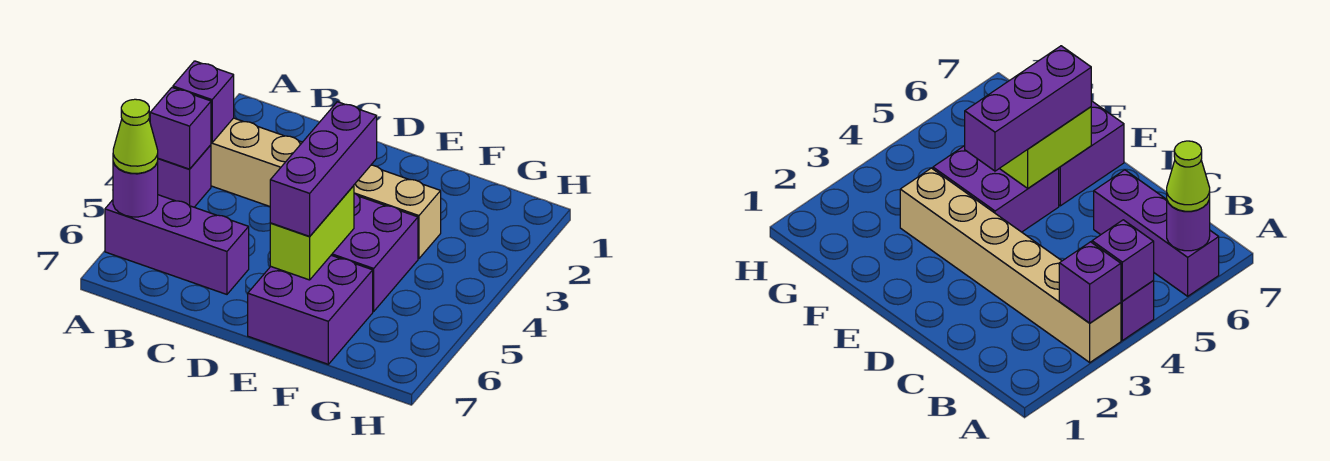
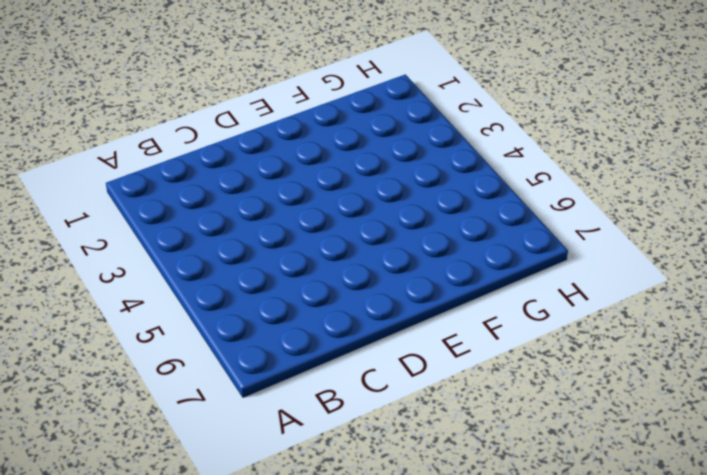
none -> tan 1x6 brick [211,118,441,259]
none -> purple 1x1 brick [157,145,211,207]

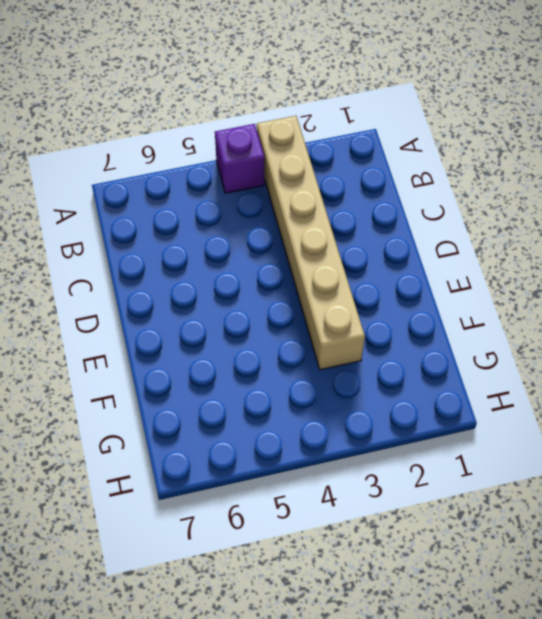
none -> purple 1x3 brick [105,195,249,294]
none -> purple 2x2 brick [332,193,418,311]

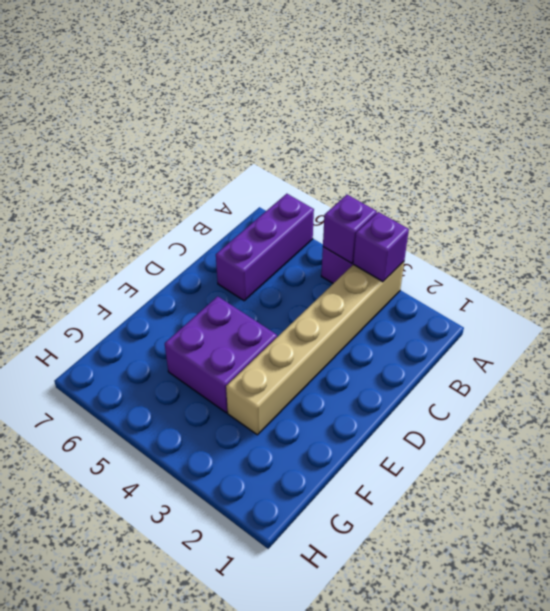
none -> purple 2x2 brick [248,255,373,364]
none -> purple 1x1 round brick [113,162,158,217]

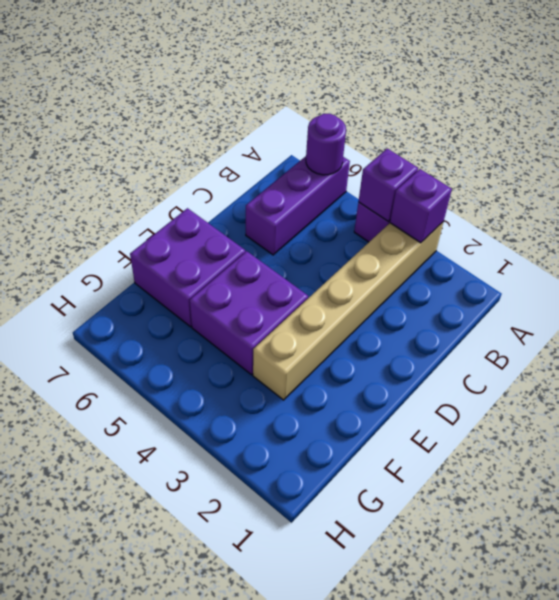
none -> lime 1x2 brick [270,186,354,280]
none -> lime 1x1 cone [113,99,158,173]

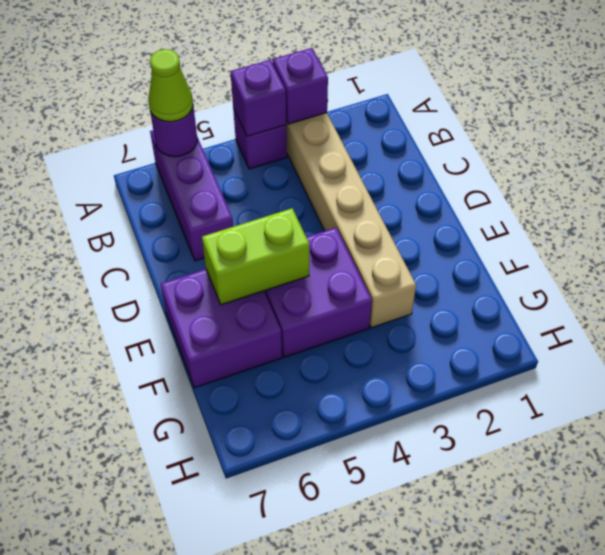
none -> purple 1x3 brick [270,102,377,237]

